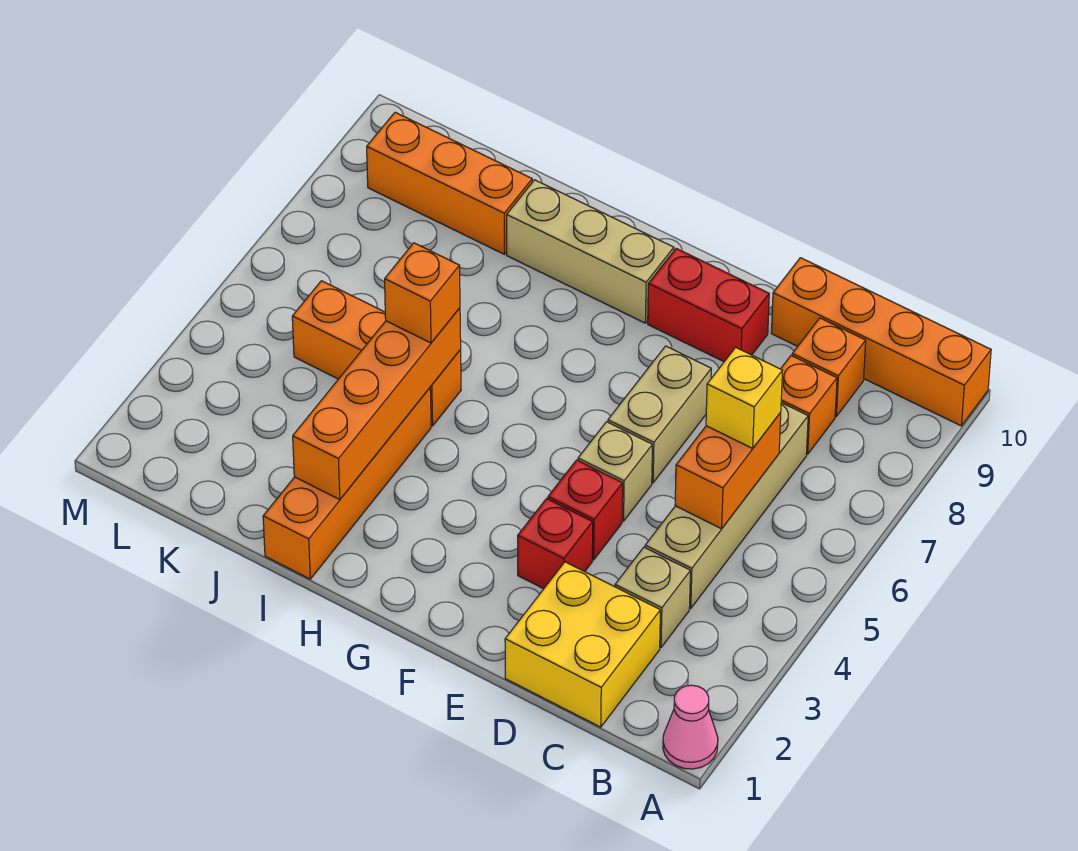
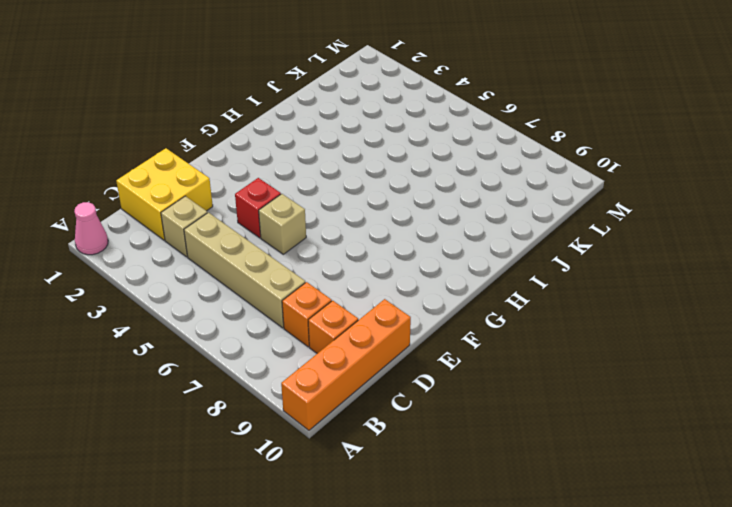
none -> red 1x1 brick [518,499,593,589]
none -> tan 1x2 brick [608,346,711,483]
none -> red 1x2 brick [648,248,769,362]

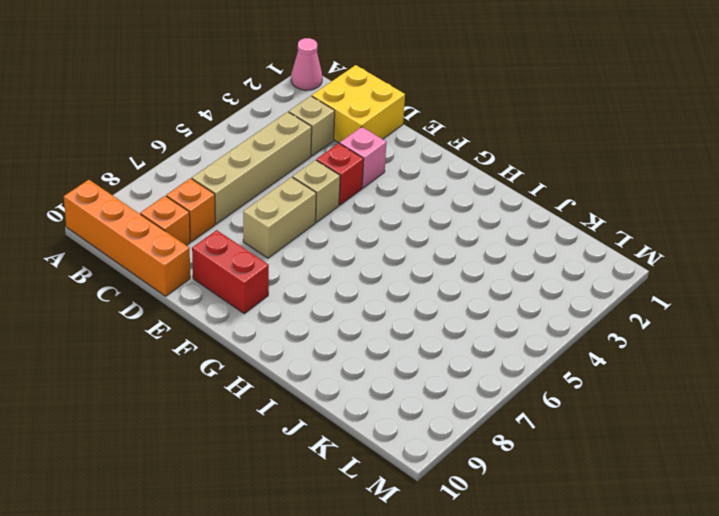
pink 1x1 brick [340,127,387,188] -> red 1x1 brick [518,499,593,589]
none -> tan 1x3 brick [507,180,674,323]
none -> orange 1x4 brick [263,388,431,579]
none -> orange 1x3 brick [292,281,461,426]

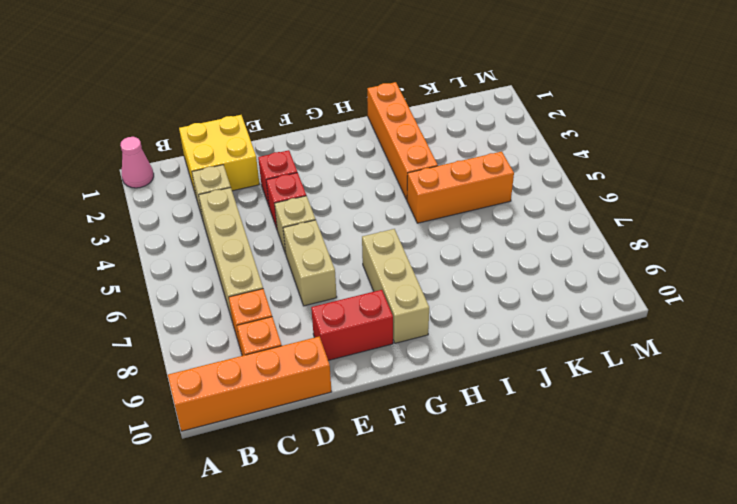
tan 1x3 brick [362,229,429,343] -> tan 1x3 brick turned to [507,180,674,323]
none -> orange 1x3 brick [367,112,532,254]
none -> orange 1x2 brick [675,413,781,529]
none -> orange 1x4 brick [293,308,461,500]

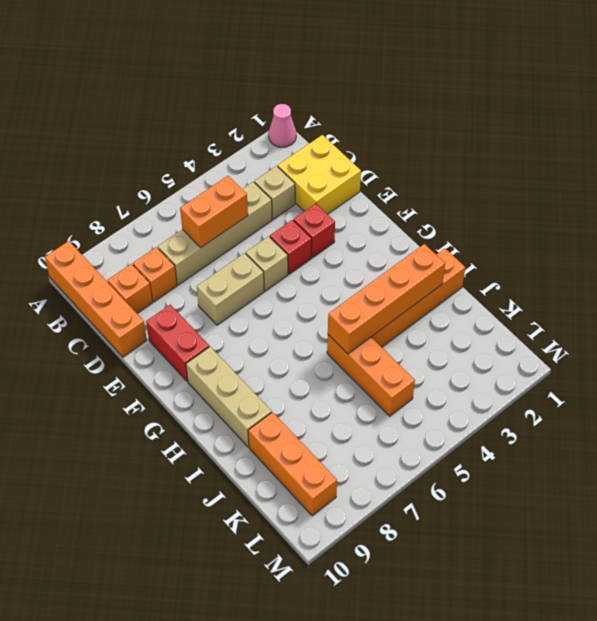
none -> yellow 1x1 brick [706,347,782,448]
none -> orange 1x1 brick [385,243,460,343]

